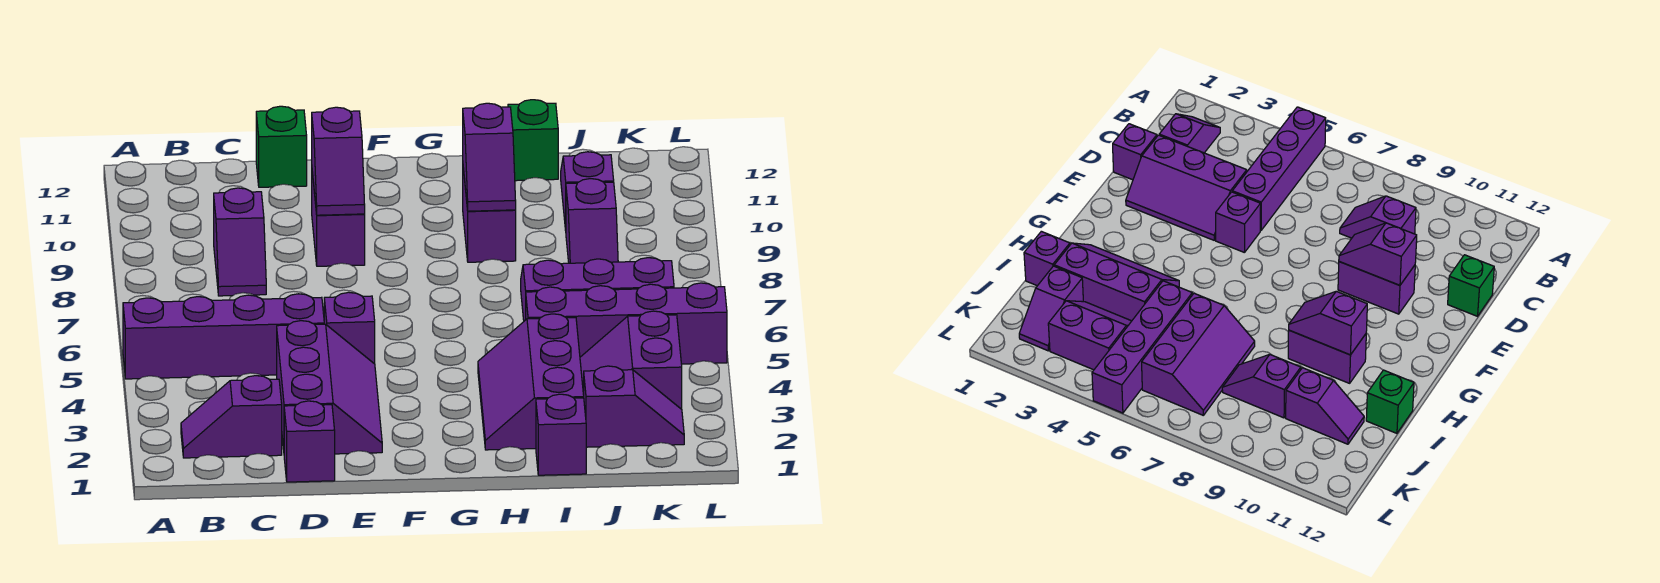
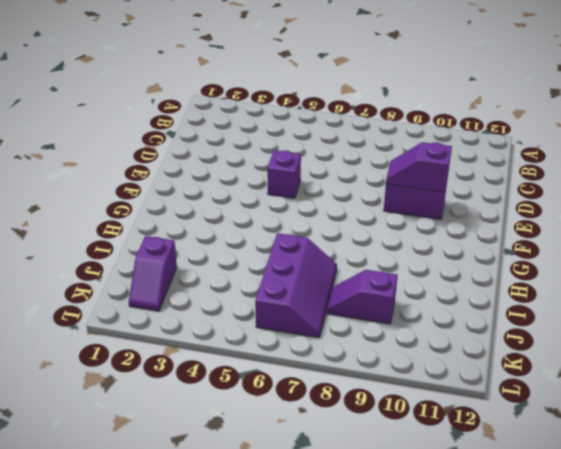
none -> purple 1x4 brick [123,294,324,379]
none -> purple 1x2 slope [181,376,282,458]
none -> purple 1x2 slope [214,188,266,296]

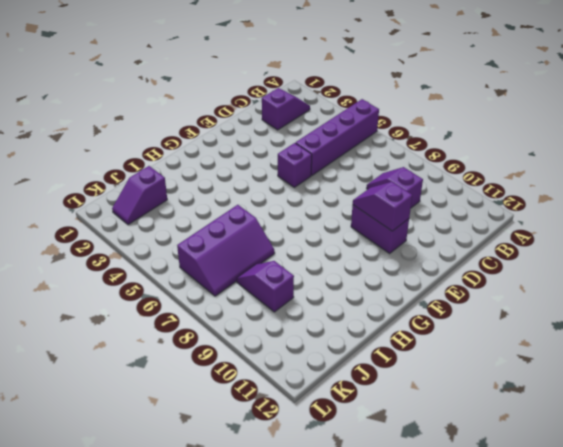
none -> purple 1x1 brick [284,401,335,482]
none -> purple 2x3 slope [277,321,382,454]
none -> green 1x1 brick [256,106,307,187]

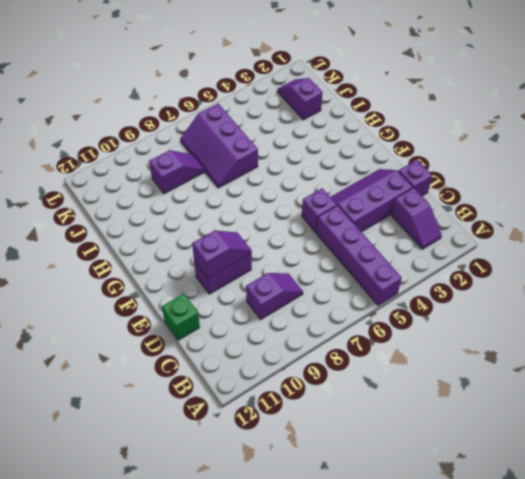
none -> purple 2x3 slope [478,314,584,450]
none -> purple 1x2 brick [463,168,516,262]
none -> purple 1x1 brick [536,394,586,475]

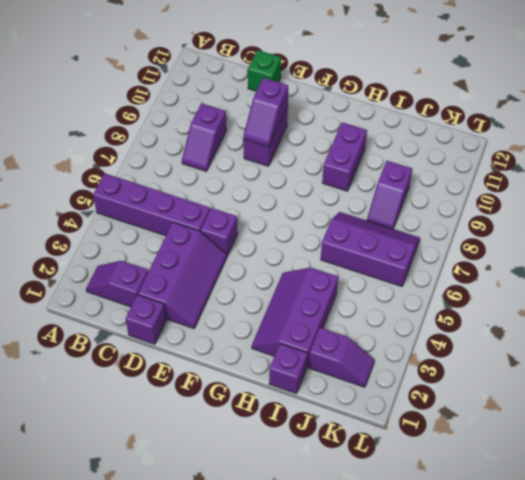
none -> purple 1x4 brick [526,283,727,364]
none -> green 1x1 brick [508,100,558,181]
none -> purple 2x2 slope [580,311,682,409]

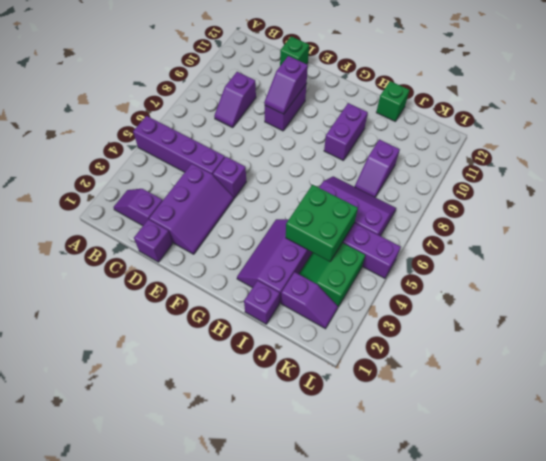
green 2x2 brick [286,185,358,261] -> none
green 2x2 slope [299,243,365,307] -> purple 2x2 slope [580,311,682,409]
none -> purple 1x2 slope [561,152,614,230]
none -> purple 1x2 slope [463,103,516,211]

